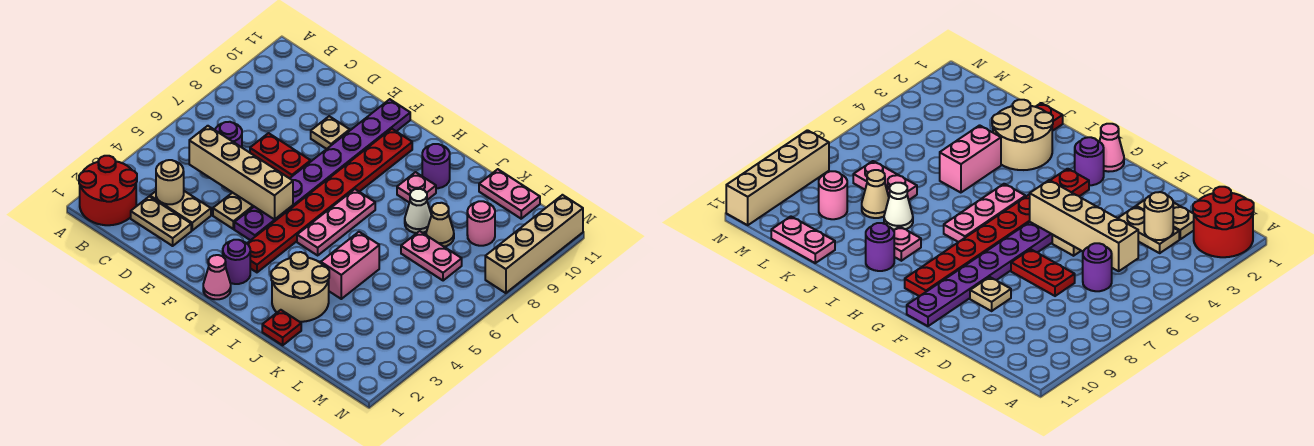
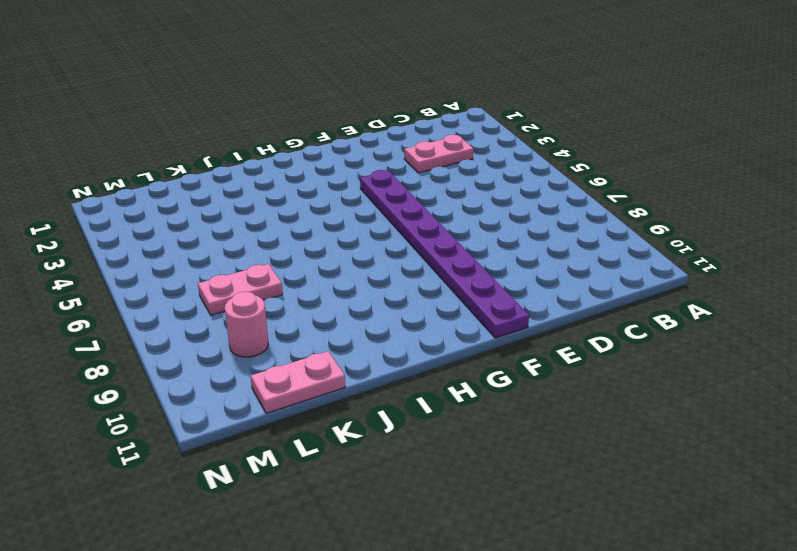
pink 1x2 plate [404,135,473,173] -> tan 1x2 plate [150,191,211,230]
none -> red 2x2 round brick [79,156,137,225]
none -> tan 1x2 plate [131,196,191,246]
none -> purple 1x1 round brick [215,122,242,147]

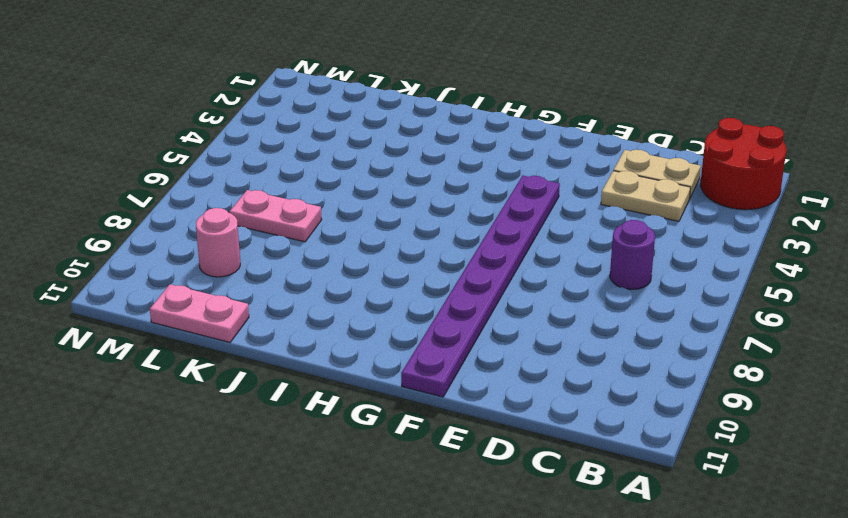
none -> red 1x2 plate [250,133,311,178]
none -> tan 1x2 plate [213,193,254,229]
none -> tan 1x1 plate [311,116,350,149]

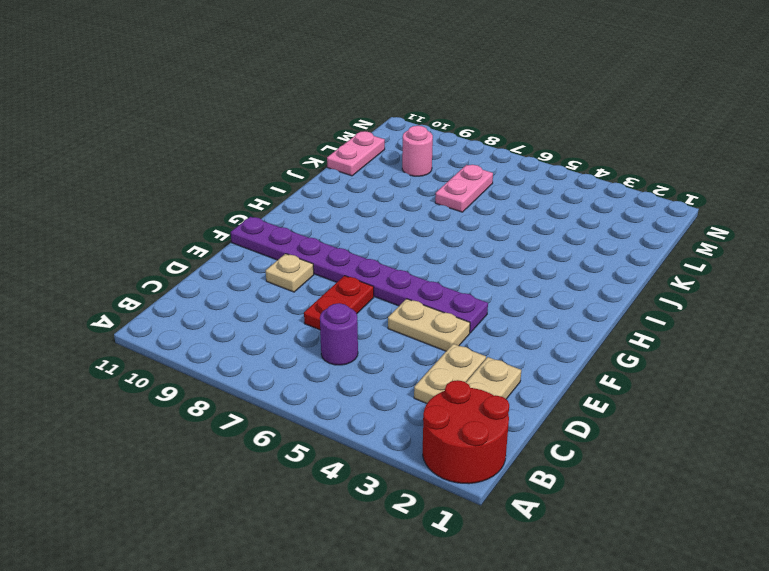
none -> pink 1x1 cone [203,255,231,299]
none -> purple 1x1 round brick [223,240,250,284]
none -> red 1x8 plate [247,129,412,272]

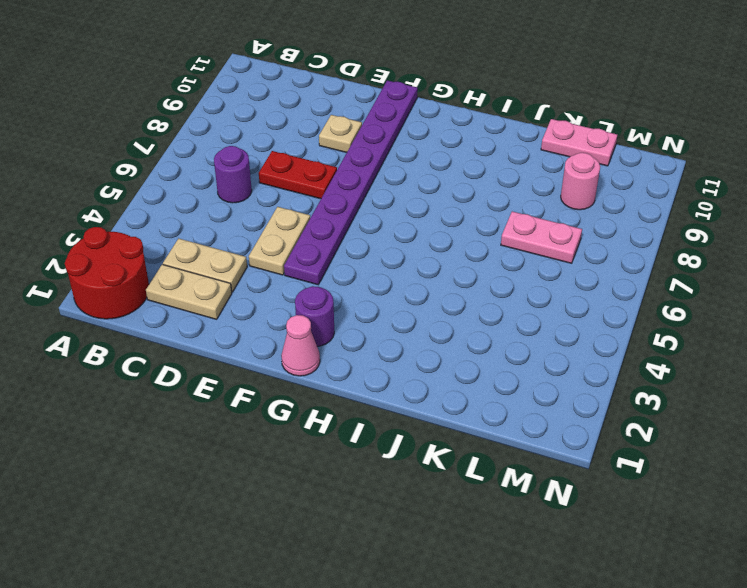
none -> red 1x8 plate [247,129,412,272]
none -> pink 1x3 plate [297,189,375,255]
none -> tan 2x2 round brick [271,252,329,322]

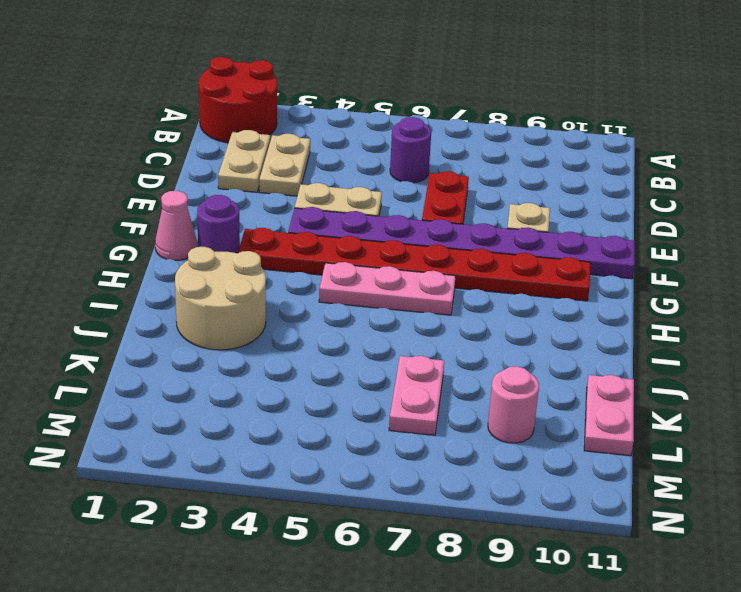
none -> pink 1x1 plate [397,172,436,203]
none -> purple 1x1 round brick [422,144,450,188]
none -> red 1x1 plate [262,310,301,345]

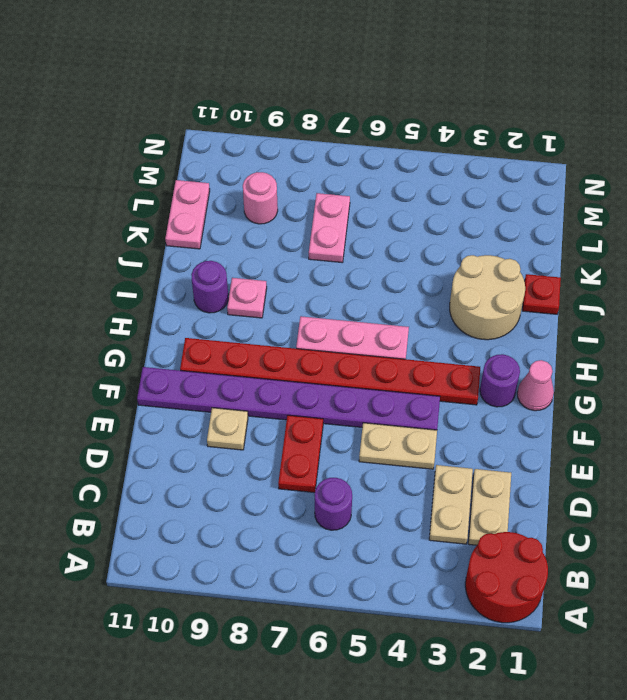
none -> pink 1x2 brick [321,232,379,299]
none -> white 1x1 cone [405,189,431,233]
none -> tan 1x1 cone [426,203,454,247]

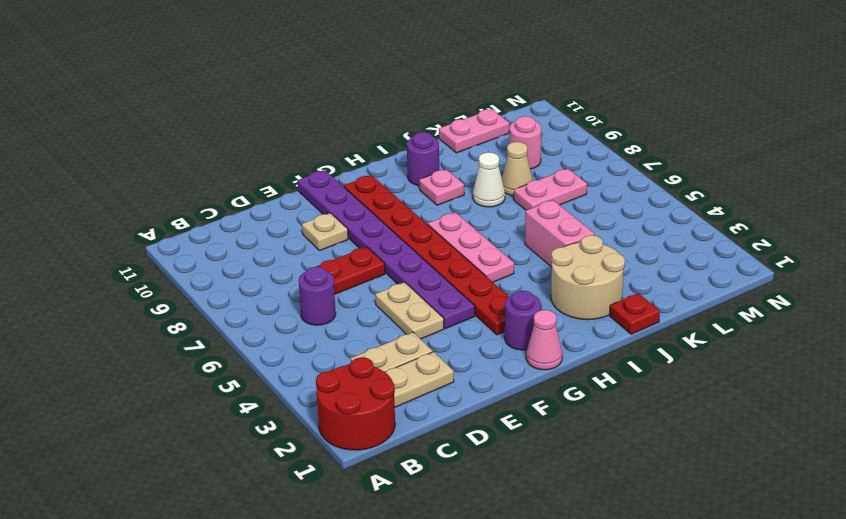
none -> tan 1x4 brick [485,195,583,293]
none -> tan 1x1 round brick [156,160,184,204]
none -> tan 1x4 brick [189,126,293,219]

